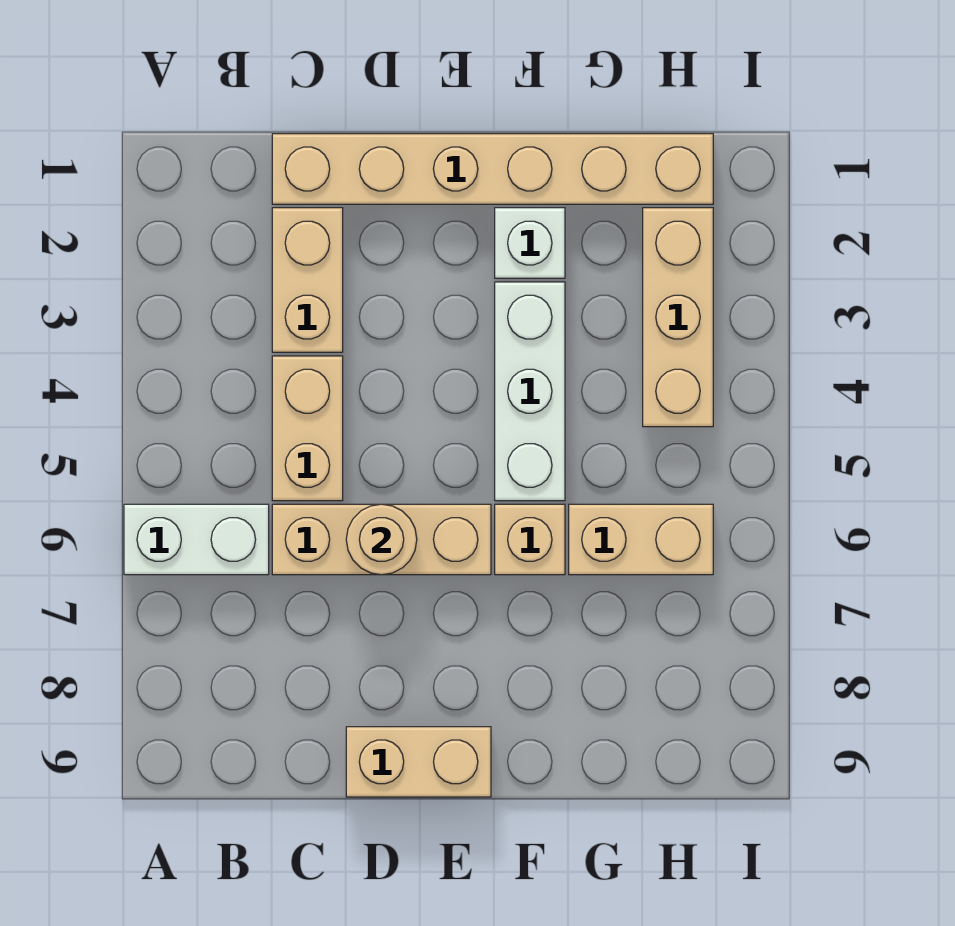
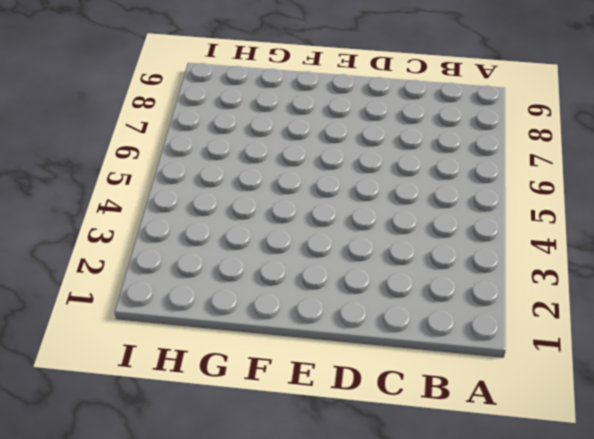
none -> white 1x2 brick [124,504,269,575]
none -> tan 1x6 brick [272,134,713,204]
none -> tan 1x2 brick [272,208,343,352]

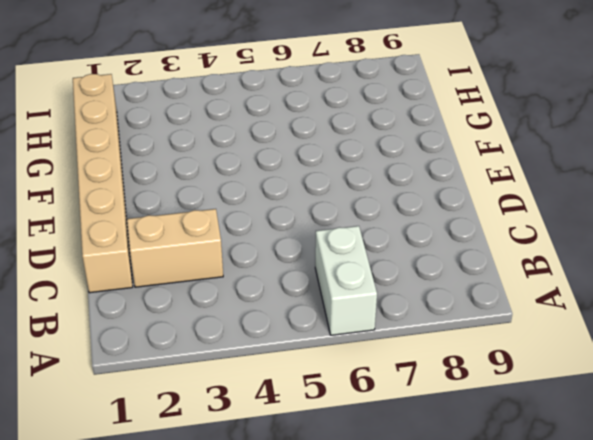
none -> tan 1x2 brick [272,356,343,501]
none -> tan 1x3 brick [272,504,491,575]
none -> tan 1x2 brick [346,727,491,797]

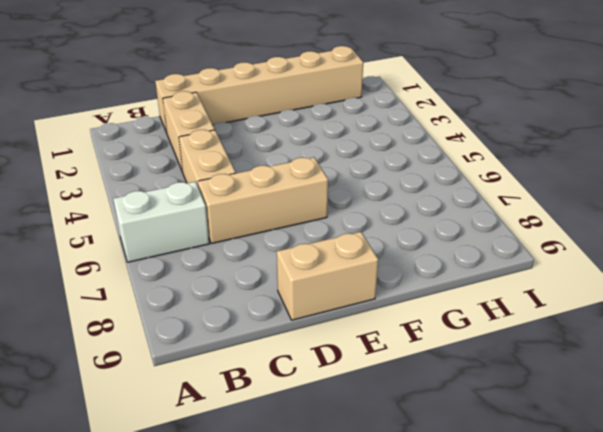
none -> white 1x1 brick [495,208,565,278]
none -> white 1x3 brick [495,282,565,501]
none -> tan 1x1 brick [495,504,565,575]

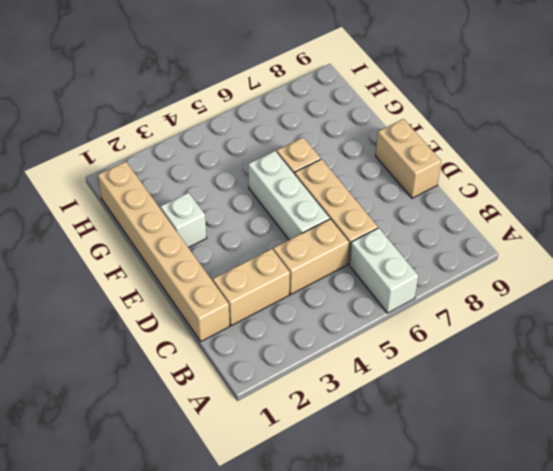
white 1x3 brick [248,151,330,240] -> white 1x3 brick turned to [495,282,565,501]
none -> tan 1x2 brick [569,504,713,575]
none -> tan 1x3 brick [643,208,713,427]
none -> tan 1x1 round brick [346,504,417,575]

